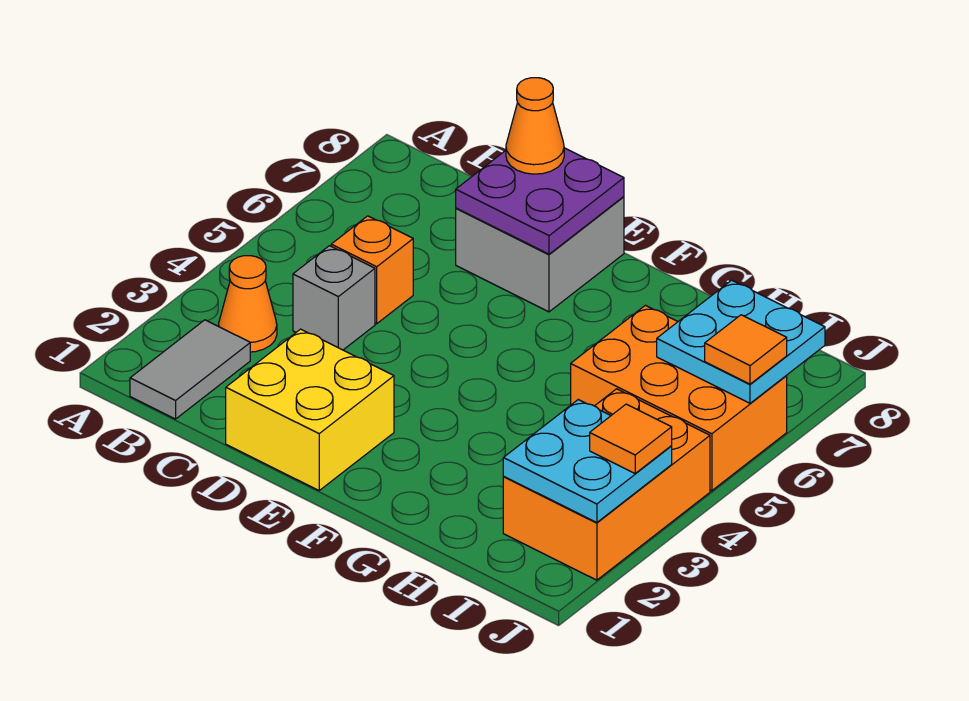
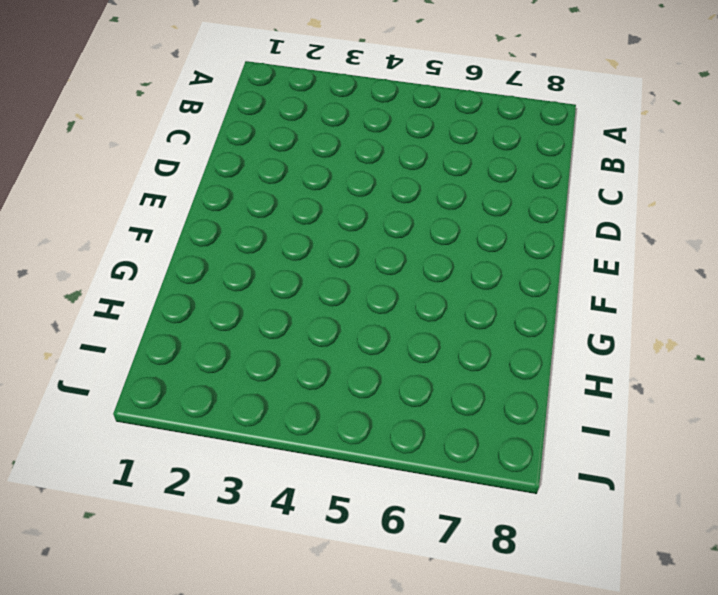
none -> grey 1x2 tile [130,320,250,419]
none -> orange 1x1 cone [219,256,277,352]
none -> grey 1x1 brick [293,246,375,350]

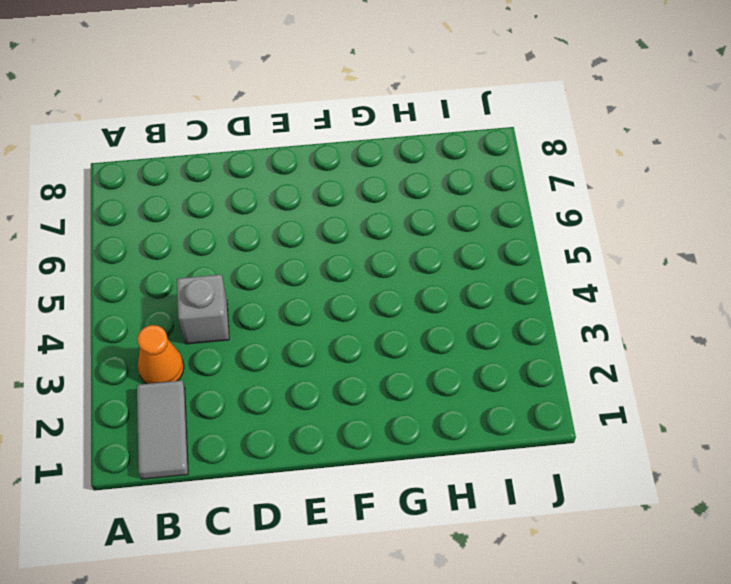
none -> orange 1x1 brick [331,216,413,324]
none -> yellow 2x2 brick [226,329,394,490]
none -> grey 2x2 brick [456,197,624,312]

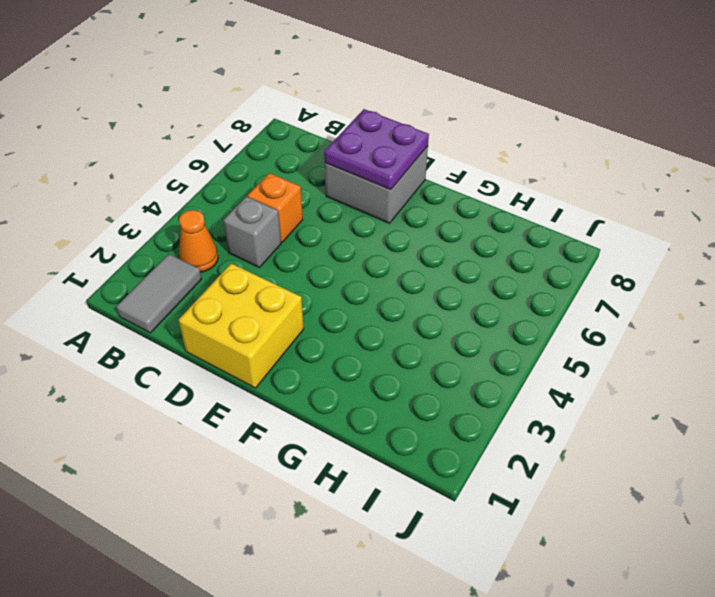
none -> orange 2x3 brick [571,305,787,491]
none -> orange 2x3 brick [503,389,710,580]
none -> cyan 2x2 plate [503,400,672,523]

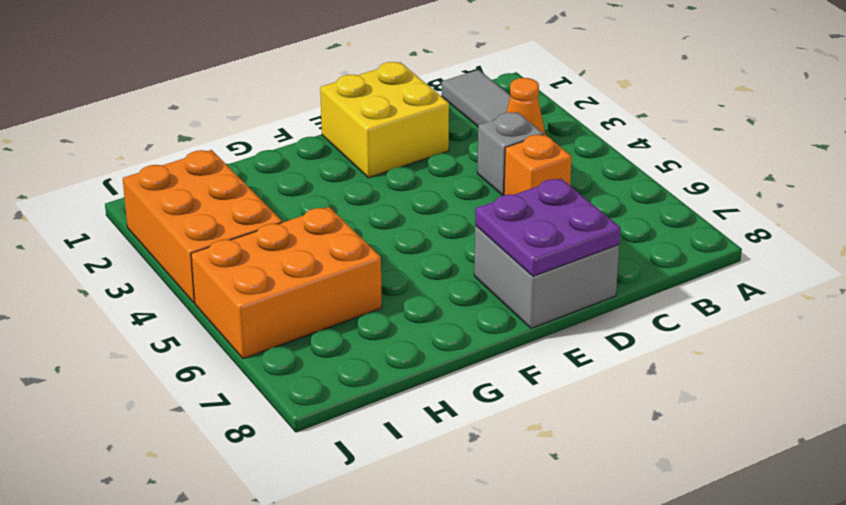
none -> cyan 2x2 plate [503,400,672,523]
none -> cyan 2x2 plate [657,280,825,403]
none -> orange 1x1 cone [506,78,564,174]

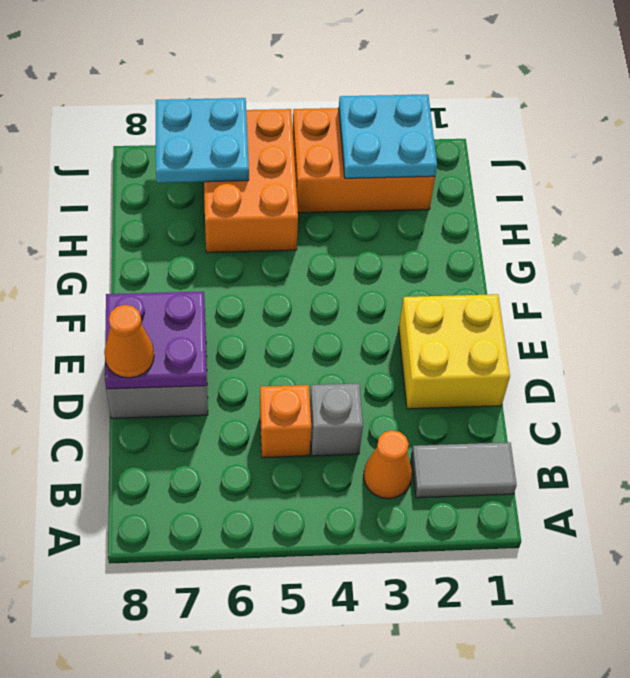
none -> orange 1x1 tile [590,404,672,473]
none -> orange 1x1 tile [705,315,787,384]

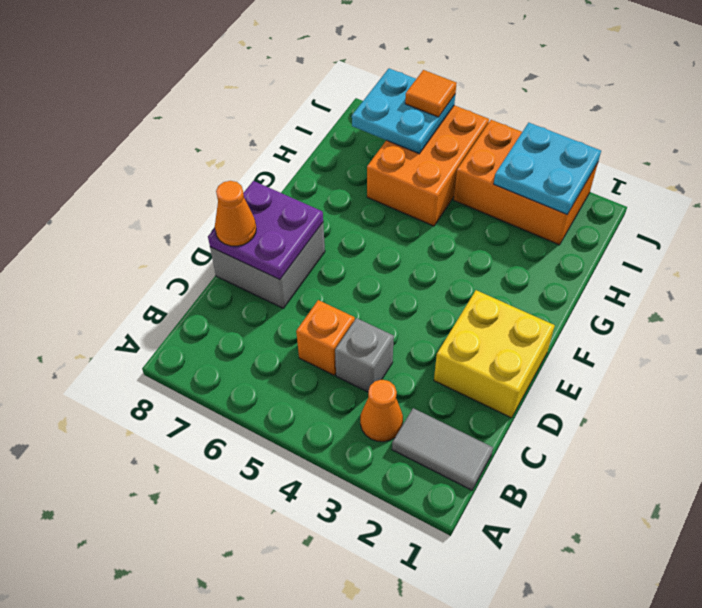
none -> orange 1x1 tile [590,404,672,473]

